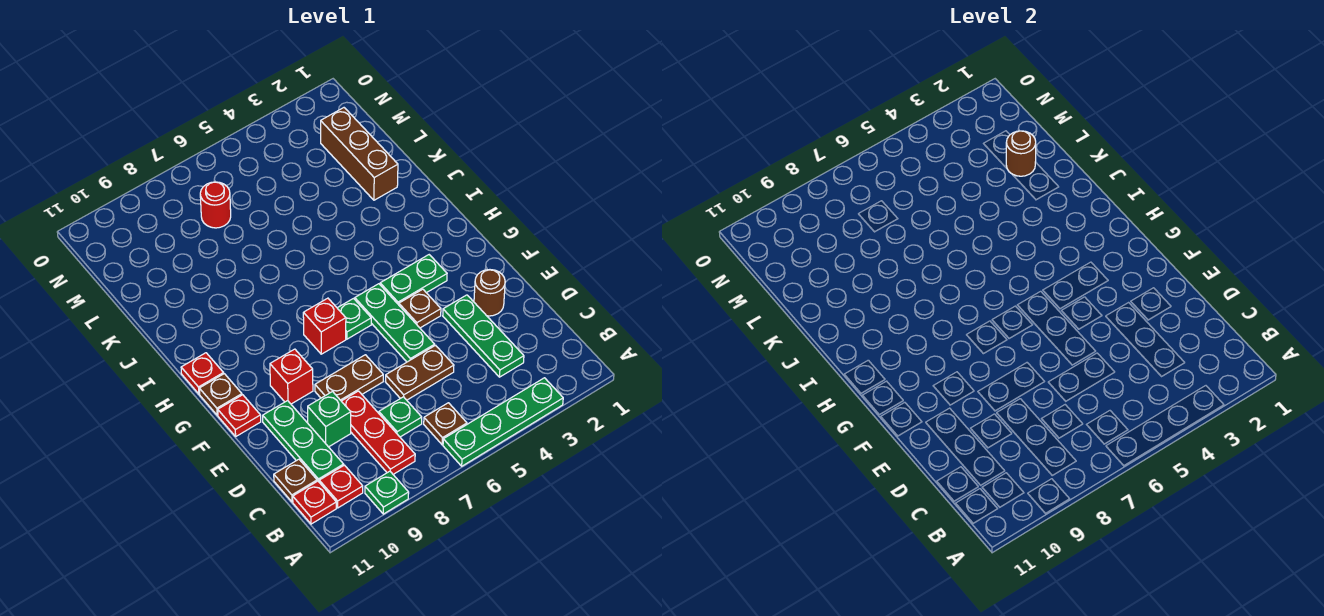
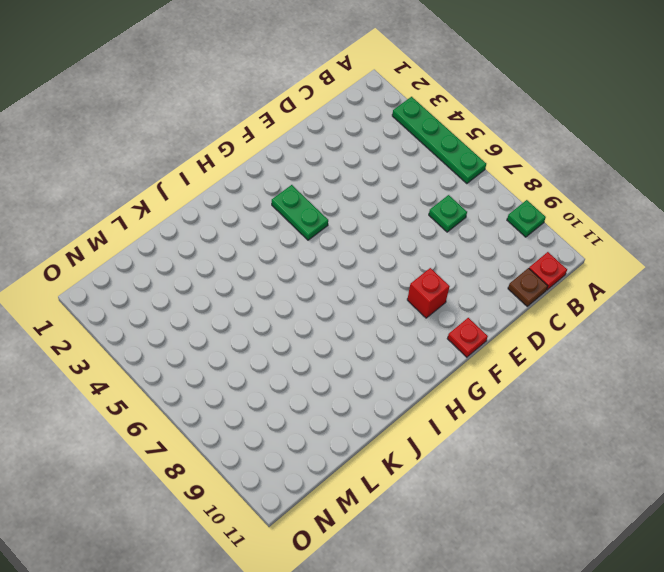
none -> brown 1x1 plate [424,403,467,445]
none -> red 1x3 plate [342,391,415,474]
none -> red 1x1 plate [319,465,363,508]

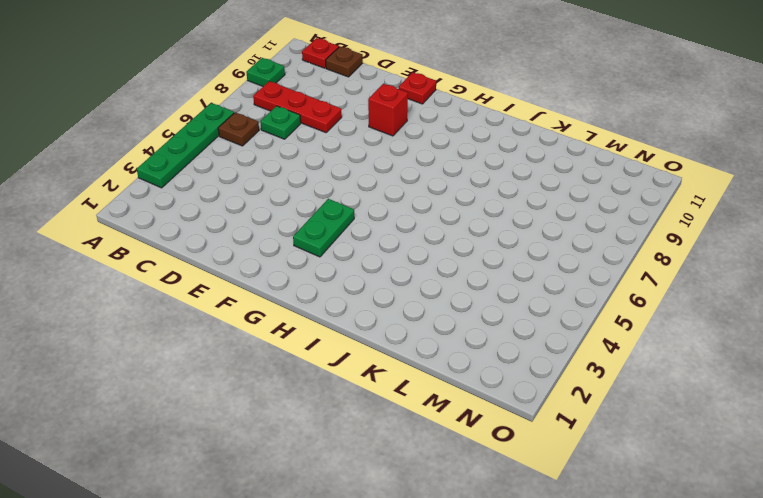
none -> red 1x1 plate [319,465,363,508]
none -> green 1x3 plate [443,295,524,377]
none -> green 1x3 plate [263,401,344,481]

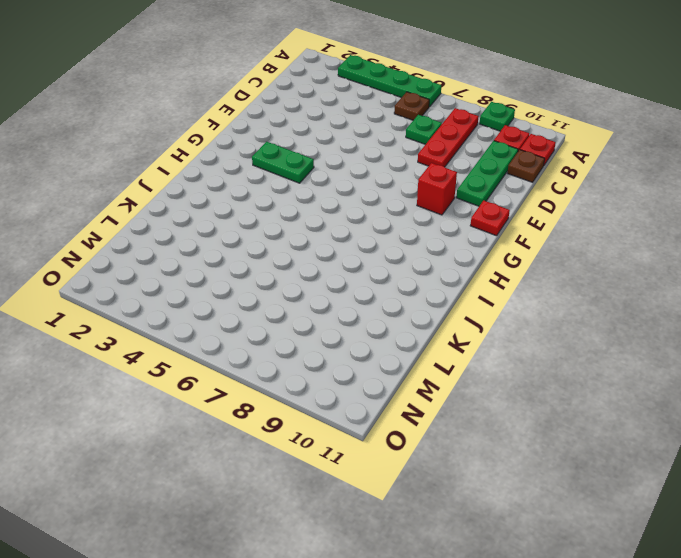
none -> green 1x3 plate [443,295,524,377]
none -> brown 1x2 plate [385,345,454,400]
none -> green 1x1 brick [308,392,351,447]

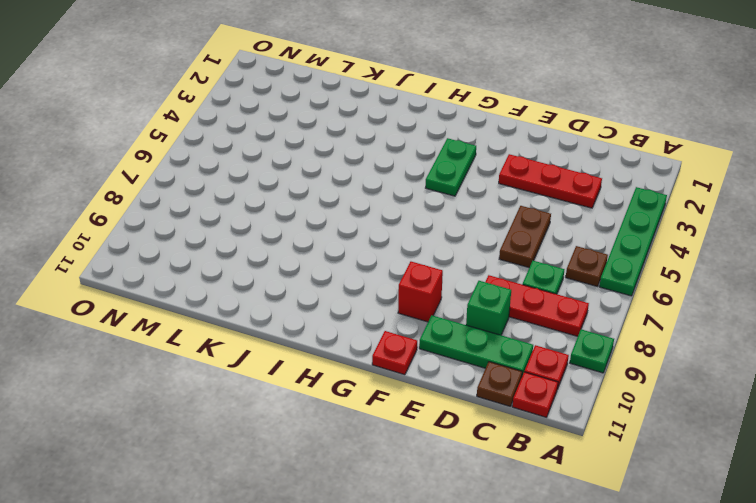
red 1x3 plate [499,154,602,208] -> green 1x3 plate [443,295,524,377]
none -> brown 1x1 round brick [474,270,505,316]
none -> green 1x3 plate [355,284,435,362]
none -> brown 1x2 plate [315,355,383,401]

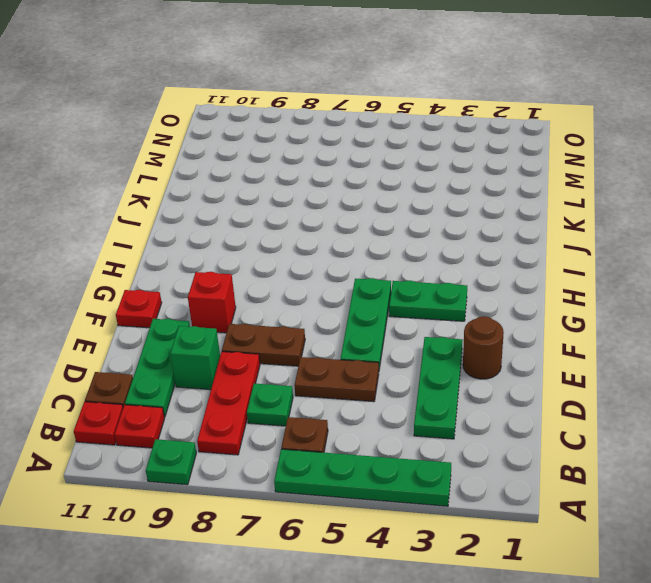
none -> brown 1x1 plate [399,289,441,328]
none -> green 1x1 plate [338,299,371,339]
none -> red 1x1 brick [303,298,346,354]

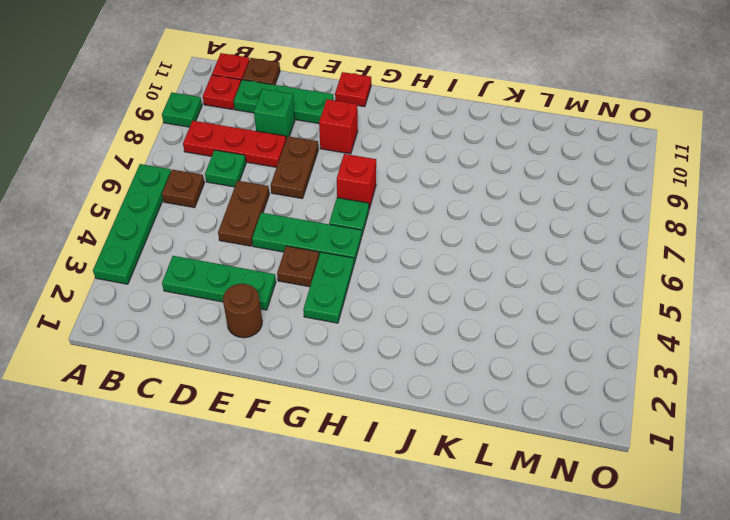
none -> brown 1x1 plate [199,374,242,415]
none -> red 1x1 plate [181,353,224,394]
none -> brown 1x3 brick [321,108,398,200]

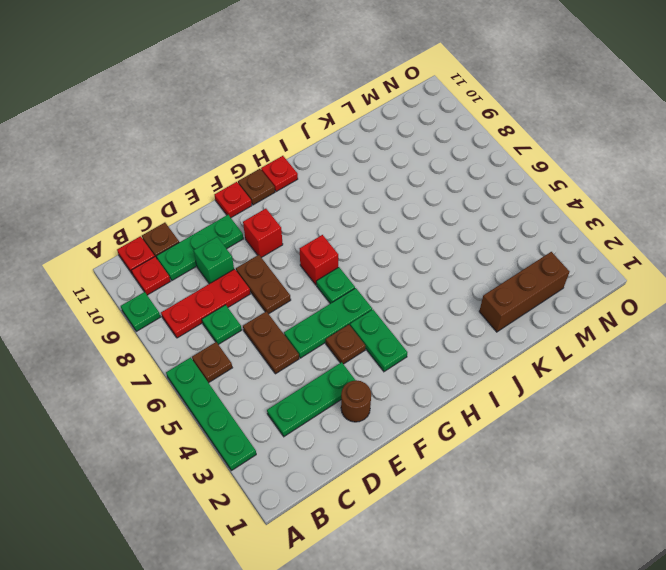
none -> red 1x1 round brick [200,182,231,228]
none -> brown 1x1 round brick [1006,131,1036,176]

